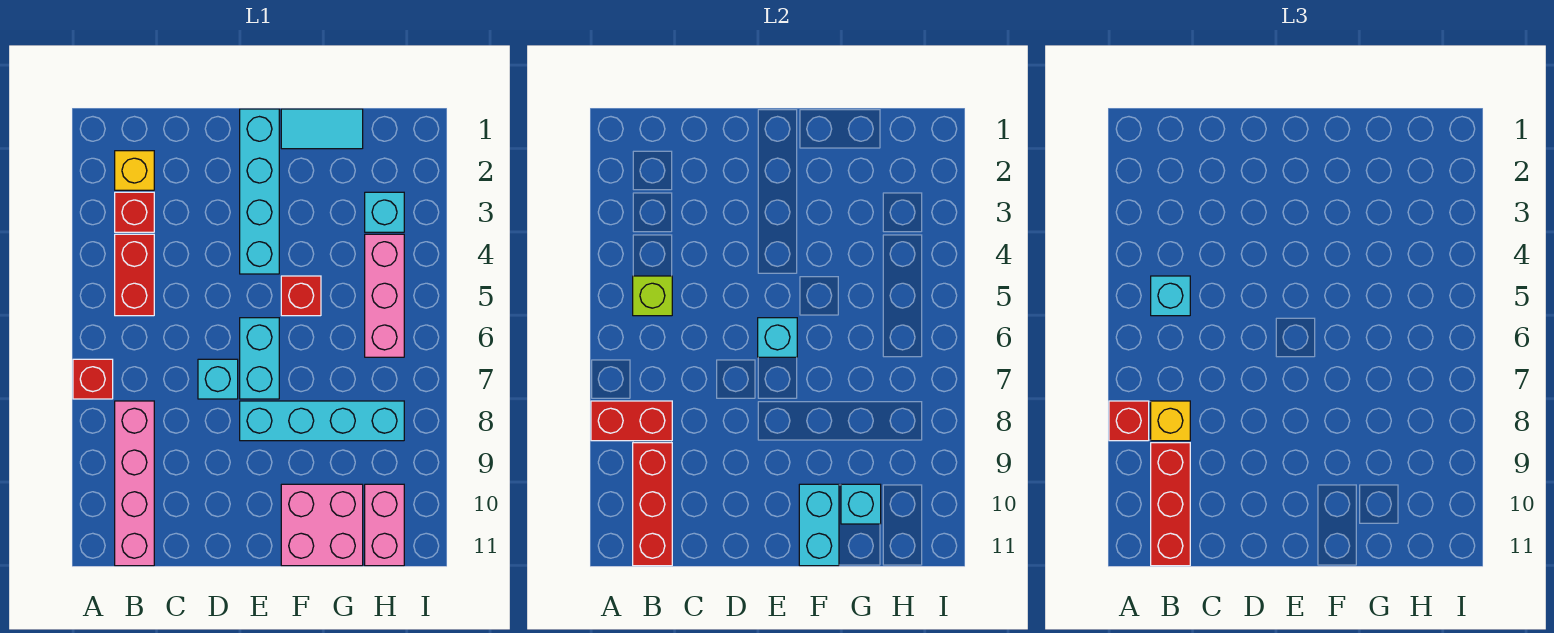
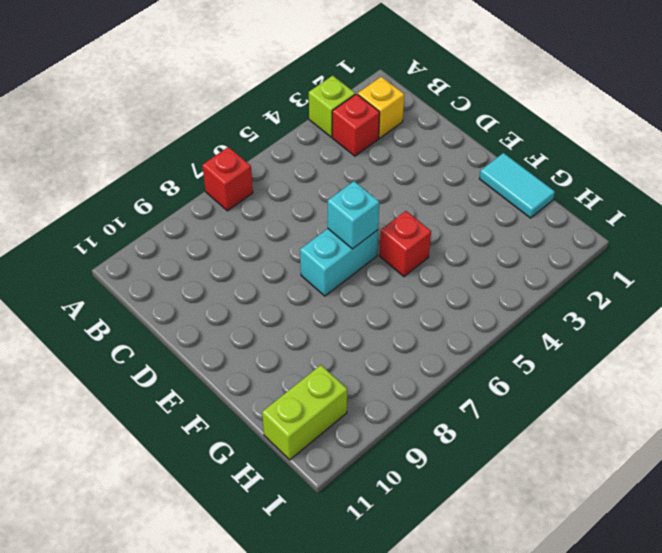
lime 1x1 brick [309,76,355,137] -> lime 1x1 brick moved to [633,276,672,316]
lime 1x2 brick [262,365,347,460] -> pink 1x2 brick [365,484,404,566]
none -> red 1x2 brick [115,234,154,316]
none -> pink 1x4 brick [115,401,154,566]
none -> cyan 1x1 brick [198,359,238,399]

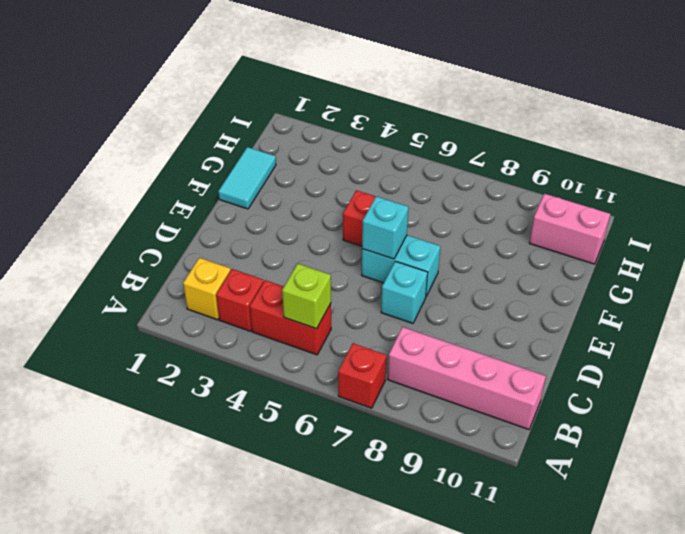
none -> cyan 1x4 brick [240,109,279,274]
none -> cyan 1x4 brick [240,401,404,441]
none -> pink 2x2 brick [281,484,363,566]

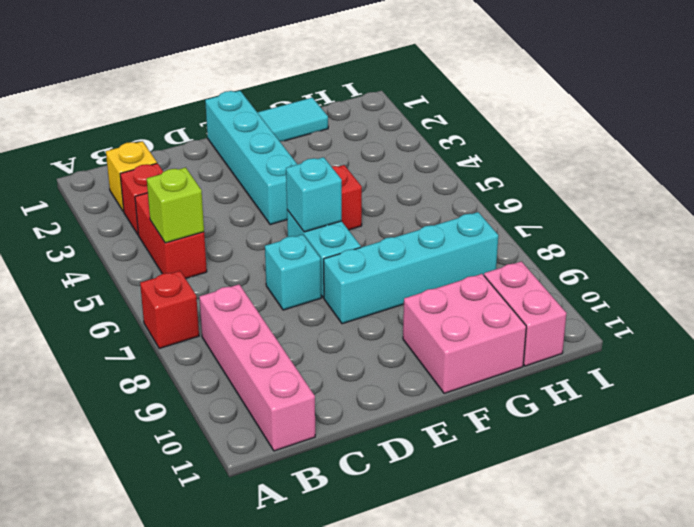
none -> cyan 1x1 brick [365,192,404,232]
none -> pink 1x3 brick [365,234,404,357]
none -> red 1x2 brick [591,401,672,441]

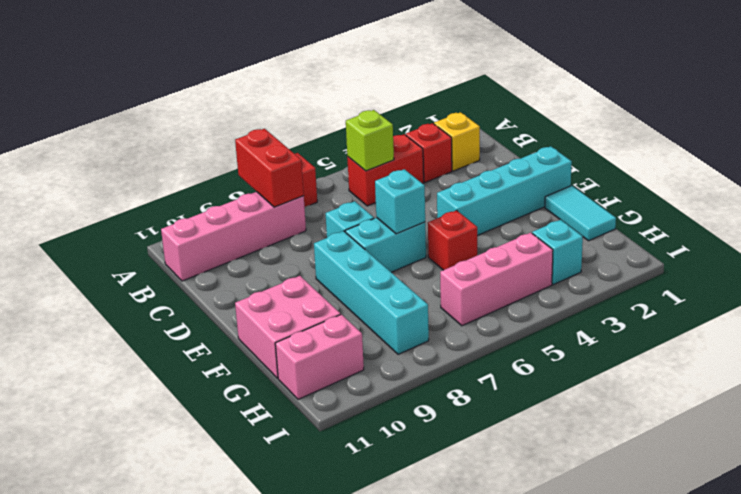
none -> red 1x3 brick [633,443,672,566]
none -> cyan 1x2 brick [799,484,839,566]
none -> cyan 1x1 brick [841,484,881,524]

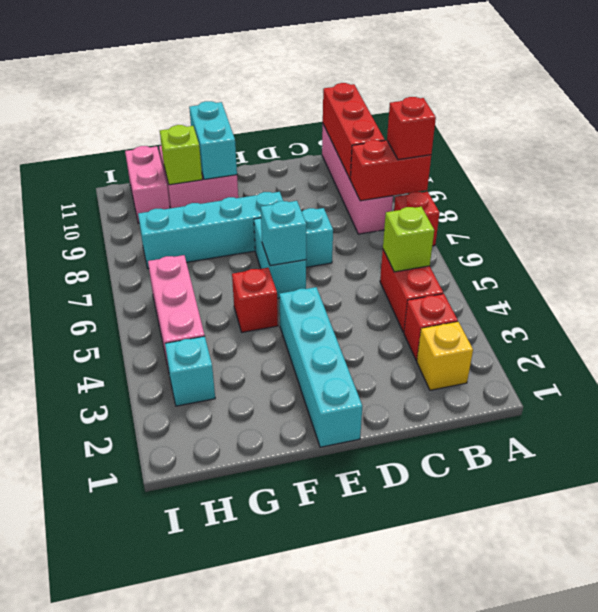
lime 1x1 brick [160,125,202,185] -> cyan 1x1 brick [841,484,881,524]
none -> cyan 1x2 tile [281,109,363,149]
none -> cyan 1x1 brick [1151,276,1190,316]
none -> yellow 1x1 brick [1151,401,1190,441]

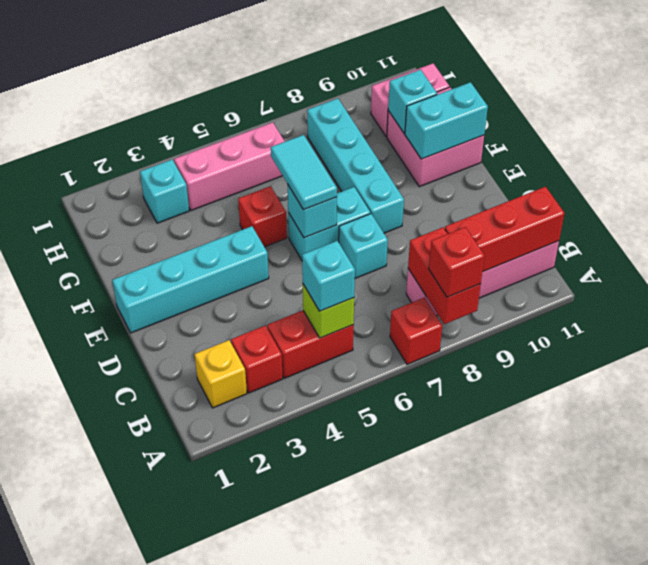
cyan 1x2 tile [271,135,337,210] -> cyan 1x2 tile moved to [281,109,363,149]
none -> yellow 1x1 brick [1151,401,1190,441]
none -> red 1x3 brick [1151,443,1190,566]

